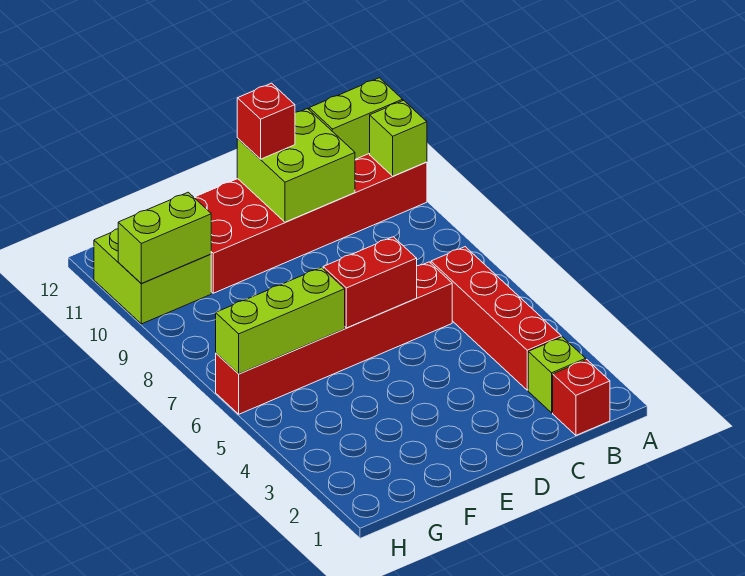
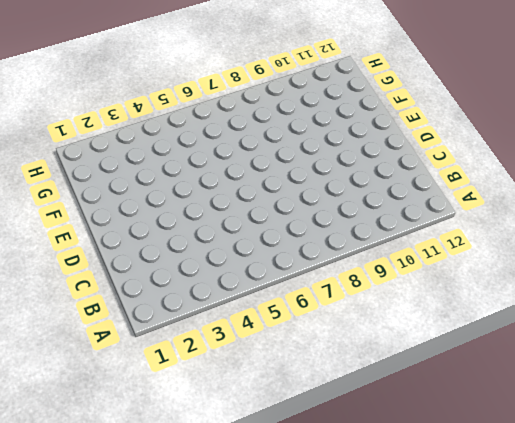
none -> red 2x6 brick [194,153,427,293]
none -> red 1x1 brick [553,360,610,435]
none -> lime 1x1 brick [528,337,586,413]

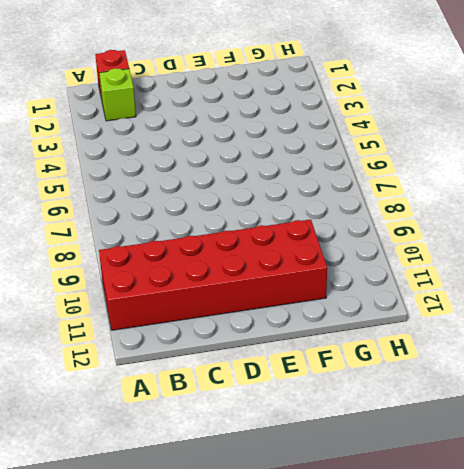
none -> red 1x4 brick [431,247,561,390]
none -> red 1x6 brick [216,262,452,414]
none -> lime 2x2 brick [94,229,211,324]

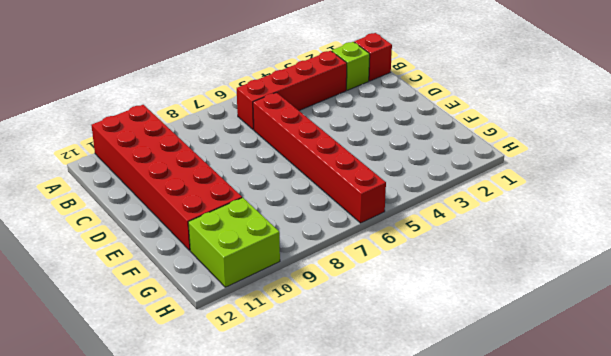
none -> lime 1x1 brick [370,100,427,176]
none -> lime 1x2 brick [309,78,403,159]
none -> lime 2x2 brick [237,109,355,222]

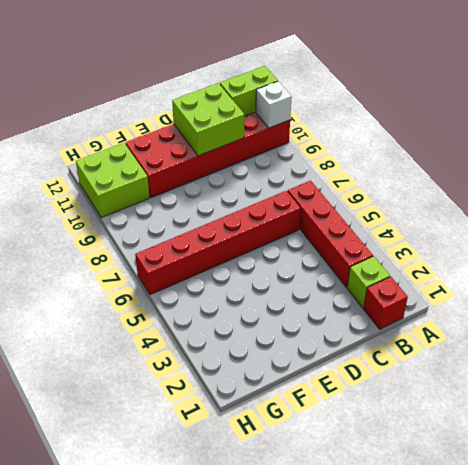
white 1x1 brick [256,81,292,128] -> lime 1x1 brick [370,100,427,176]
none -> red 1x2 brick [323,237,417,328]
none -> lime 1x3 brick [216,267,345,374]
none -> lime 1x2 brick [118,192,211,283]

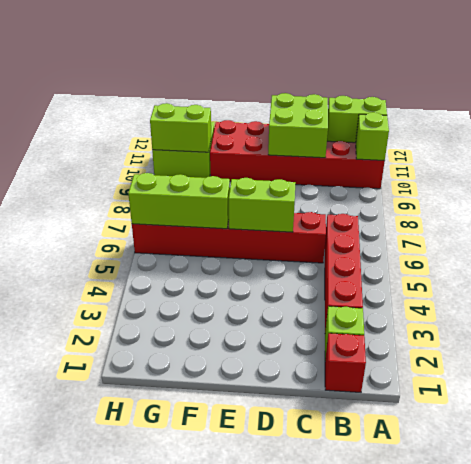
lime 1x2 brick [229,178,296,232] -> red 1x2 brick [323,237,417,328]
none -> red 1x1 brick [237,83,295,159]

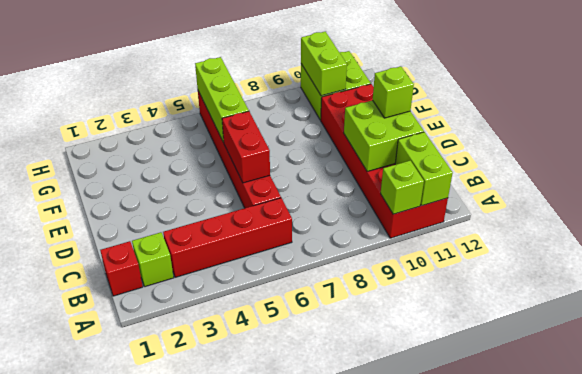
lime 1x1 brick [373,66,414,118] -> red 1x1 brick [237,83,295,159]

